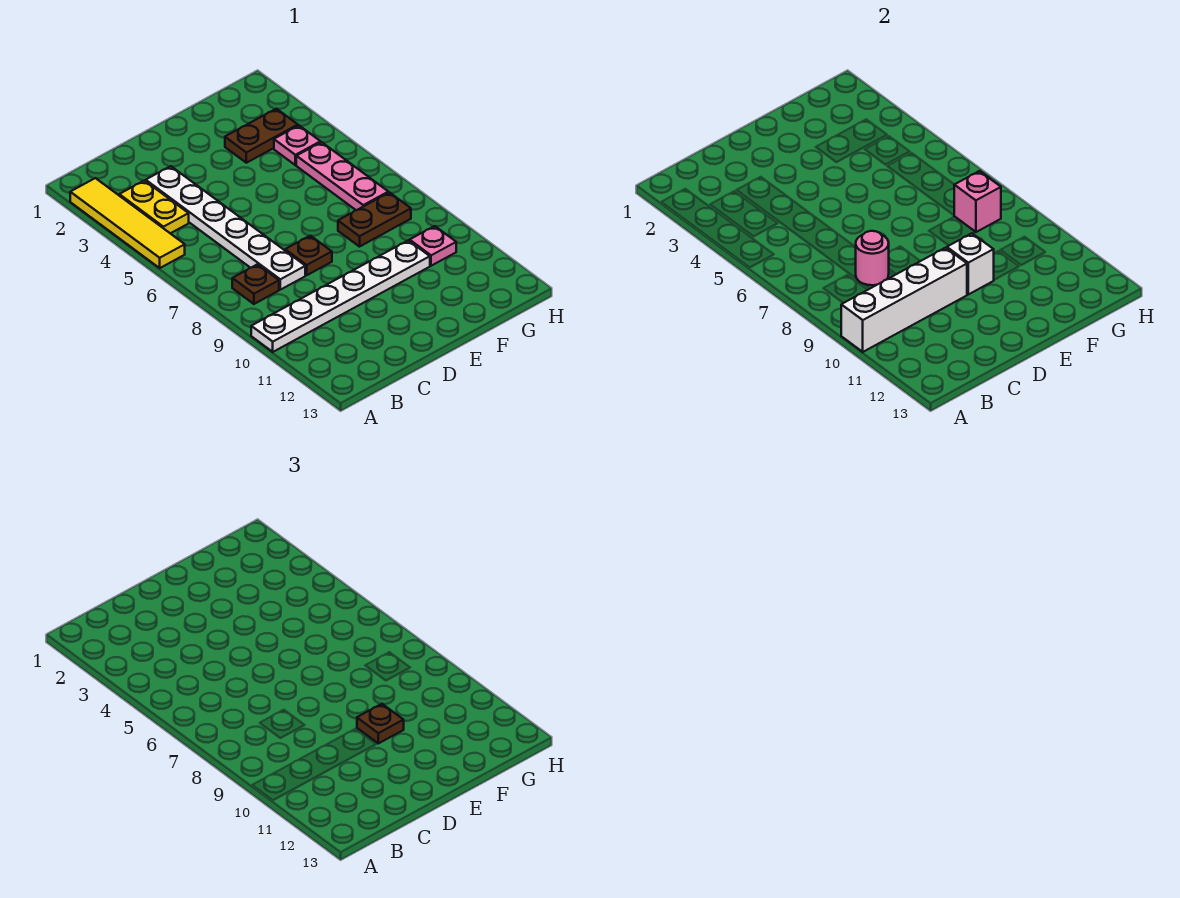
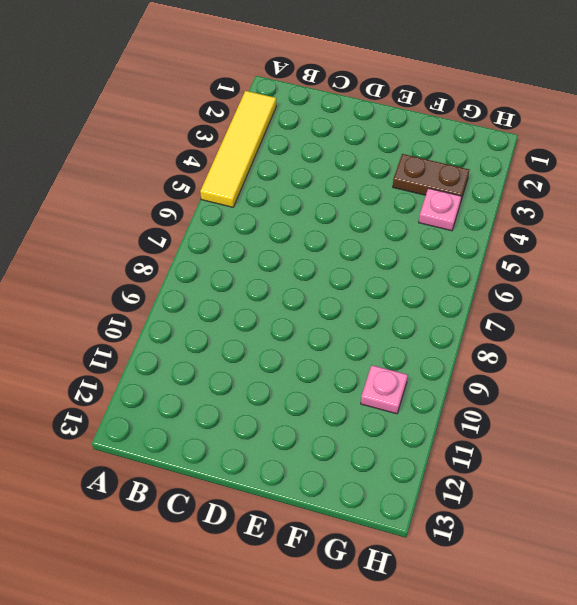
none -> white 1x6 plate [251,240,430,352]
none -> yellow 1x2 plate [119,181,189,233]
none -> brown 1x1 plate [232,264,279,304]

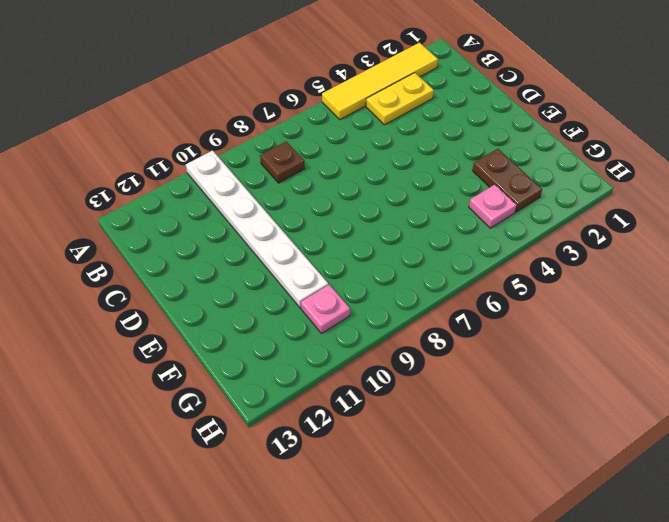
none -> white 1x6 plate [146,166,305,290]
none -> brown 1x1 plate [285,236,332,275]
none -> brown 1x2 plate [338,193,411,247]

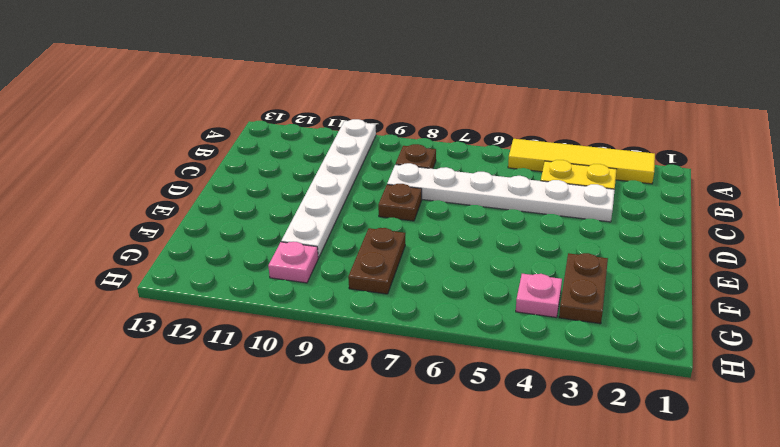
none -> pink 1x3 plate [296,142,388,210]
none -> white 1x4 brick [841,248,967,352]
none -> pink 1x1 round brick [856,231,889,285]

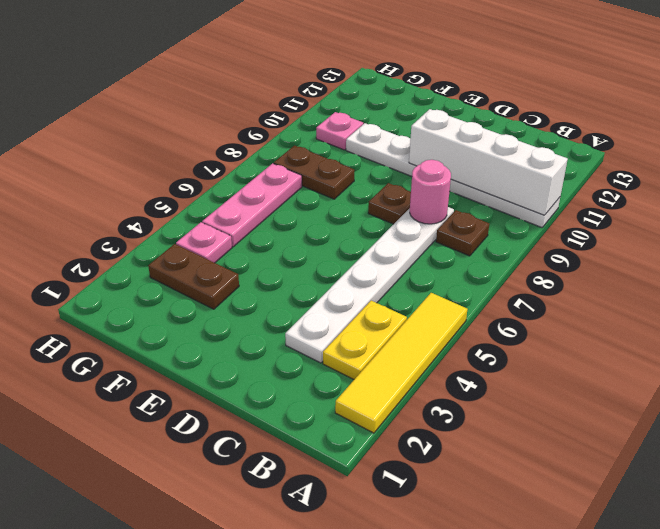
none -> white 1x1 brick [947,233,994,294]
none -> pink 1x1 brick [954,171,1001,232]
none -> brown 1x1 plate [357,704,404,743]

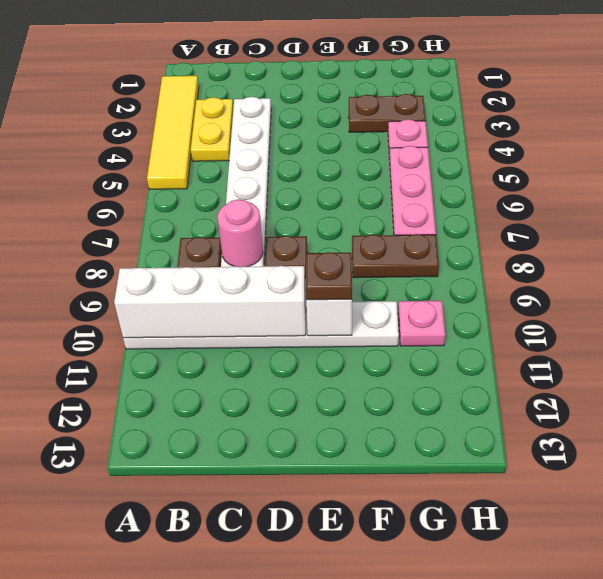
none -> pink 1x1 brick [954,171,1001,232]

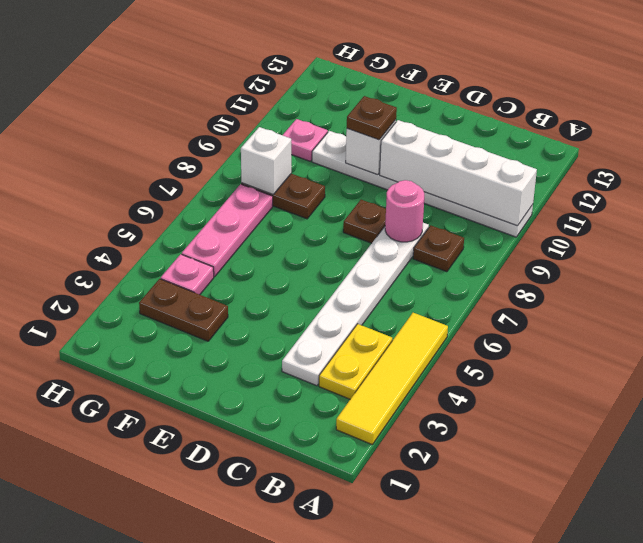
white 1x1 brick [241,127,291,194] -> pink 1x1 brick [954,171,1001,232]

